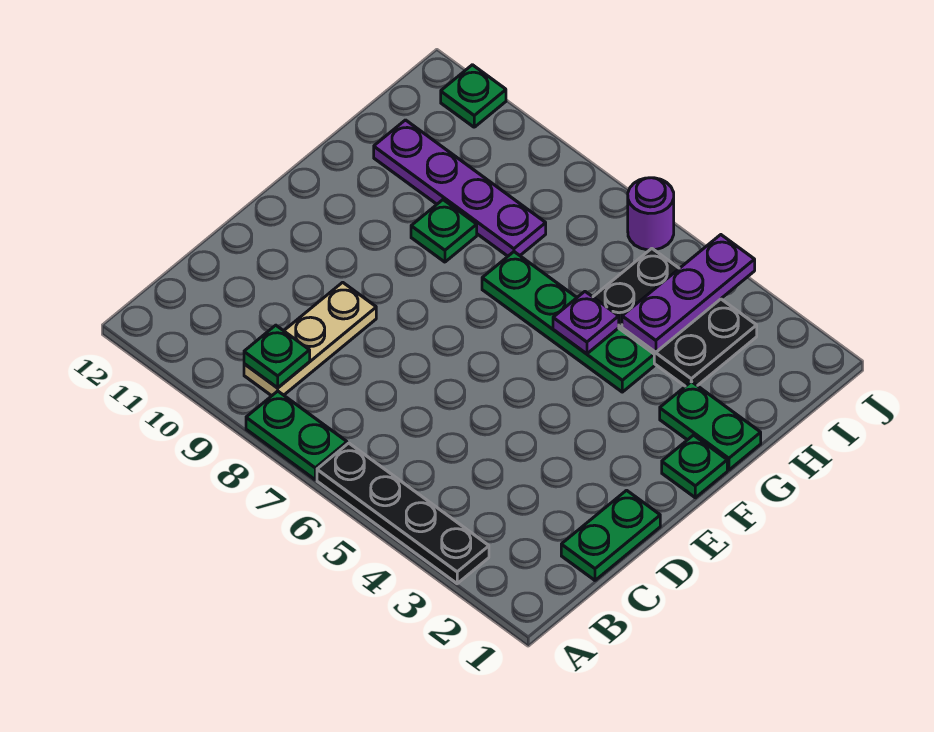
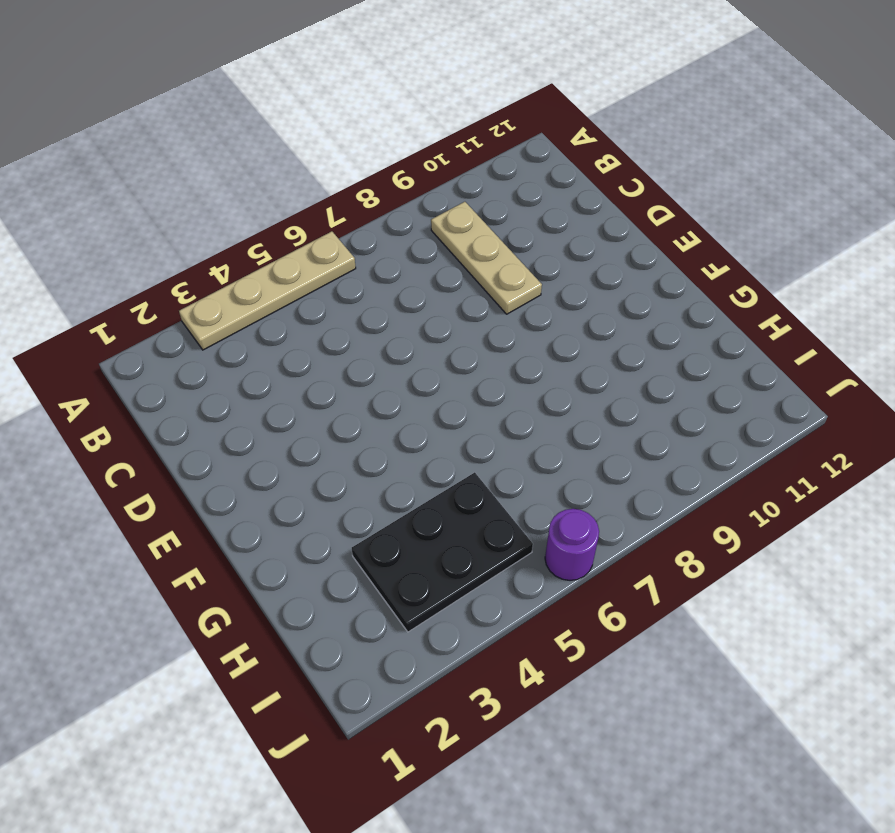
tan 1x4 plate [179,231,356,350] -> black 1x4 plate [317,443,489,584]
none -> green 1x2 plate [246,391,347,479]
none -> green 1x2 plate [561,490,660,580]
none -> green 1x1 plate [662,435,727,498]

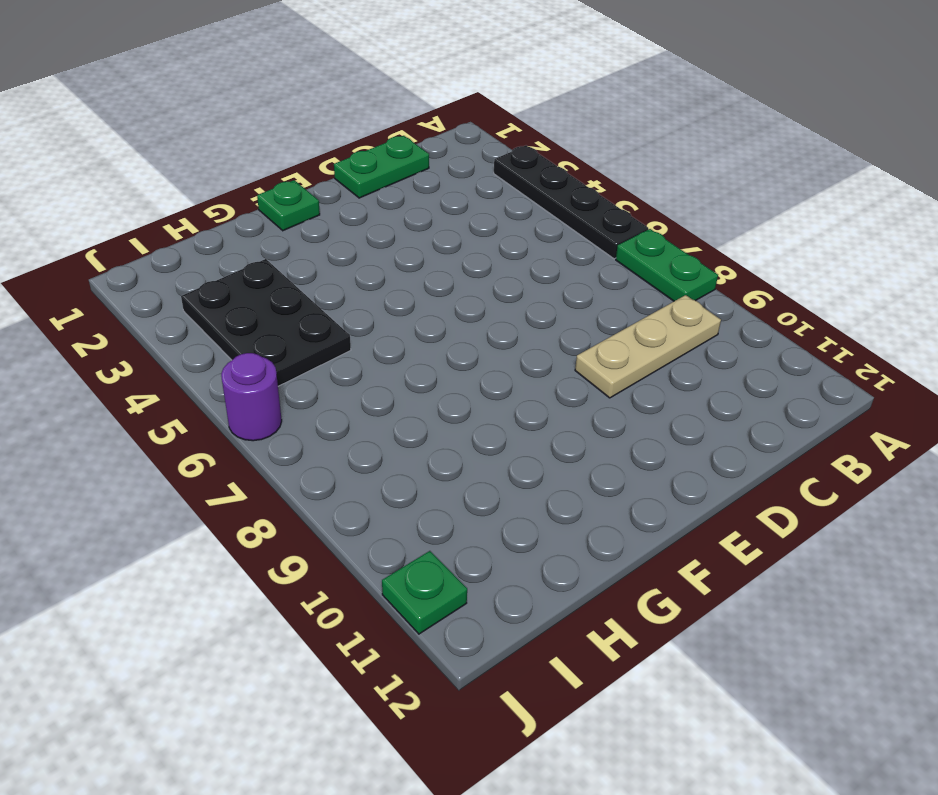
none -> green 1x2 plate [660,381,761,470]
none -> green 1x4 plate [482,252,654,392]
none -> green 1x1 plate [411,200,477,262]

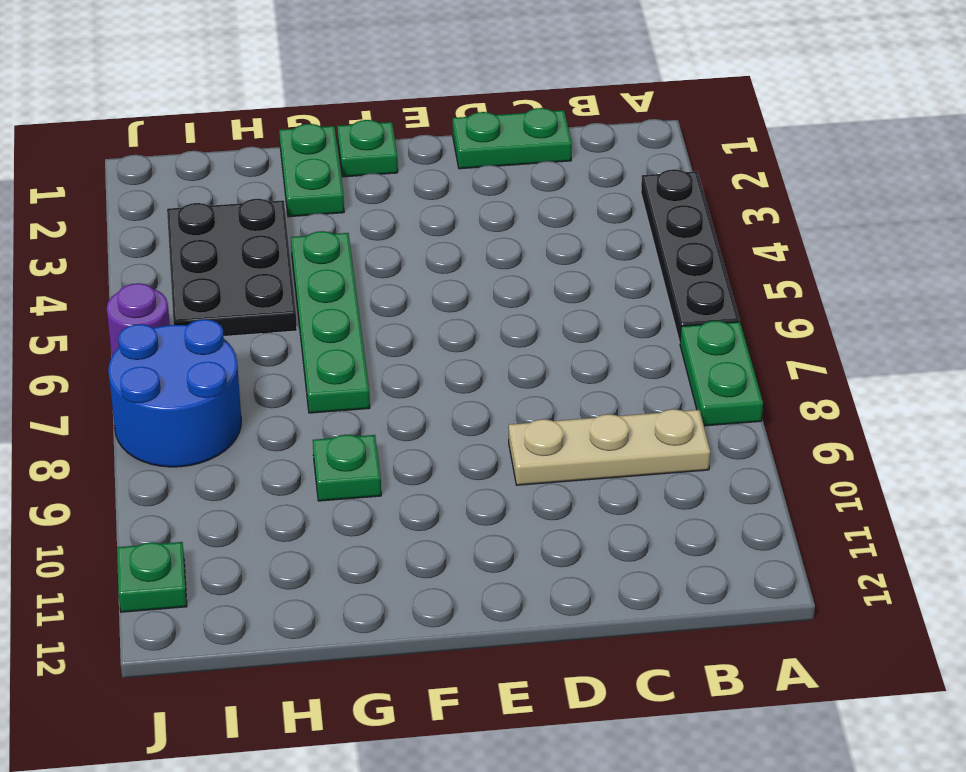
blue 2x2 round brick [108,319,241,467] -> none
none -> purple 1x4 plate [374,120,546,256]
none -> green 1x1 plate [244,325,310,388]
none -> purple 1x1 plate [553,292,619,354]

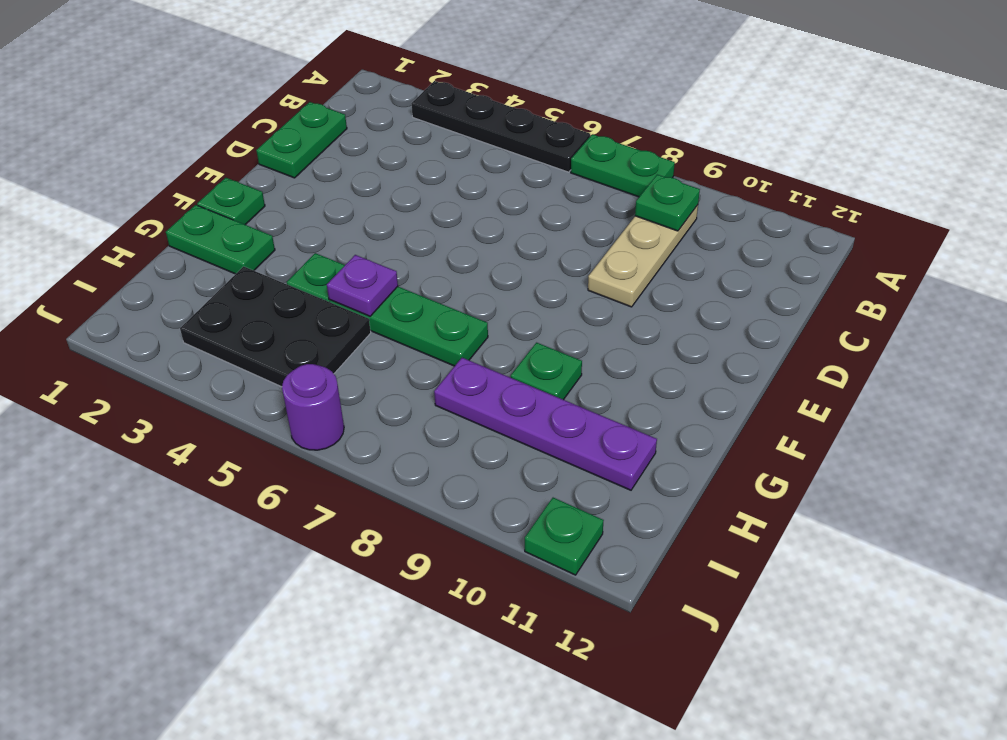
none -> purple 1x3 plate [622,235,755,352]

